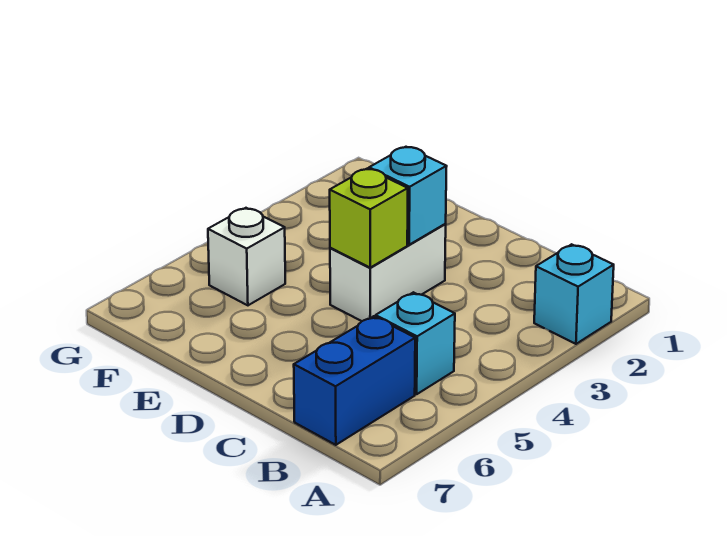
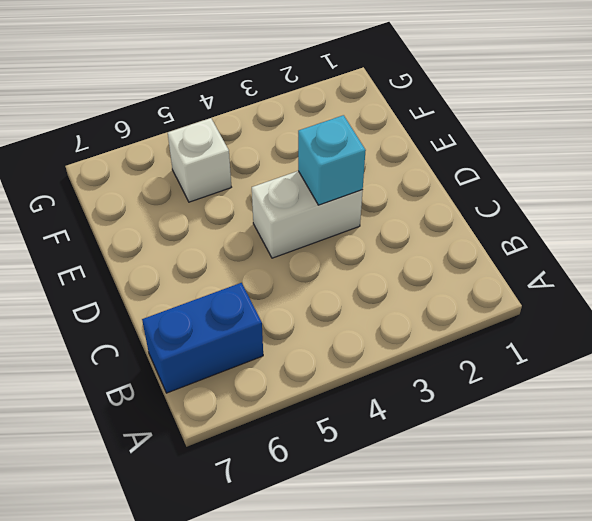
none -> cyan 1x1 brick [534,244,614,344]
none -> cyan 1x1 brick [376,292,455,394]

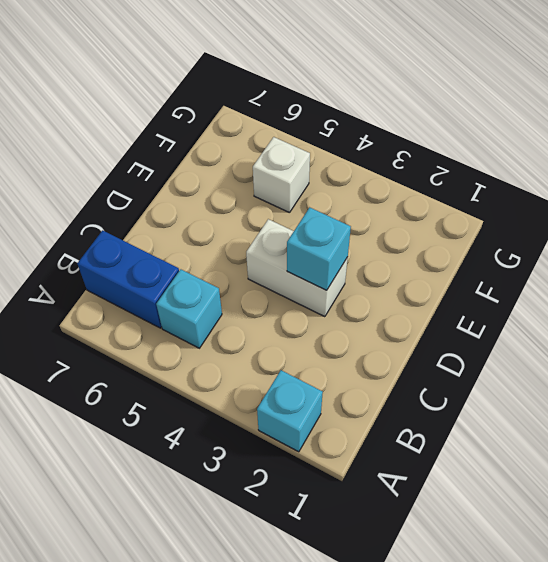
none -> lime 1x1 brick [330,168,408,268]

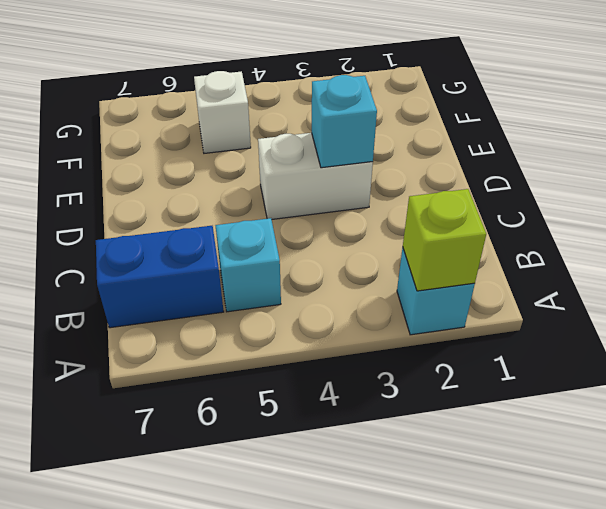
lime 1x1 brick [403,189,486,291] -> lime 1x1 brick moved to [330,168,408,268]

